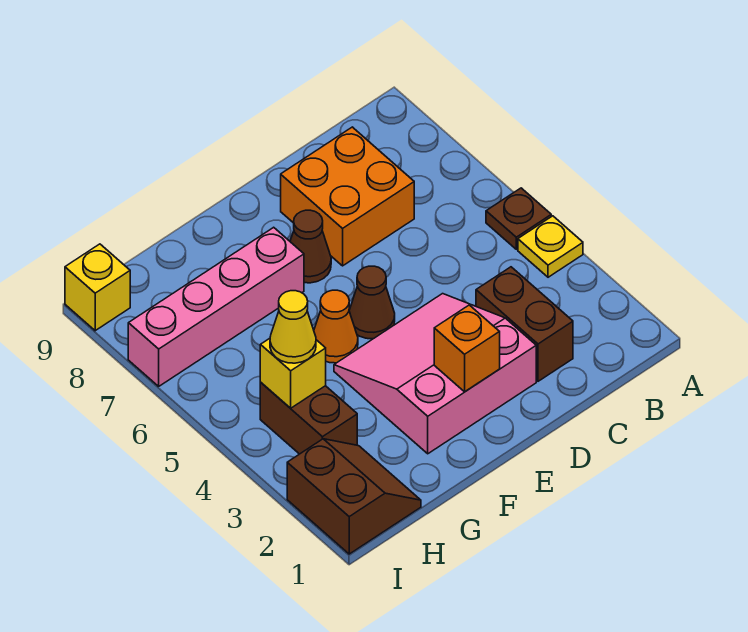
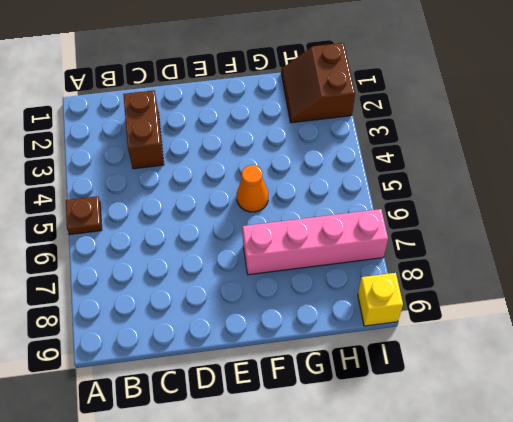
none -> yellow 1x1 plate [518,216,583,277]
none -> orange 2x2 brick [281,127,414,266]
none -> pink 3x3 slope [334,294,536,454]

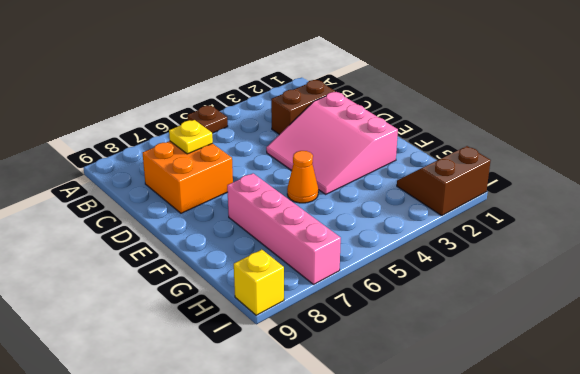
yellow 1x1 plate [169,120,213,154] -> yellow 1x1 plate moved to [518,216,583,277]
none -> brown 1x1 cone [349,266,395,339]
none -> brown 1x1 cone [290,210,331,283]
none -> brown 1x2 brick [260,383,357,454]

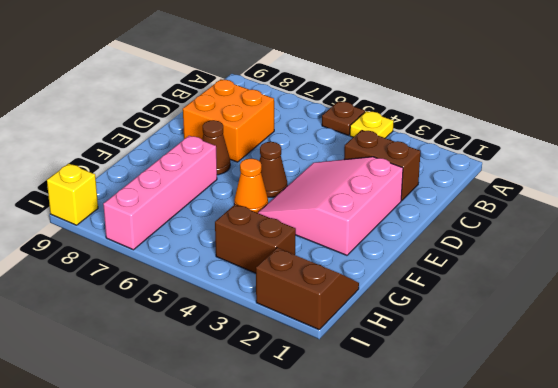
none -> orange 1x1 brick [434,305,500,392]
none -> yellow 1x1 brick [260,338,326,408]
none -> yellow 1x1 cone [270,291,316,363]

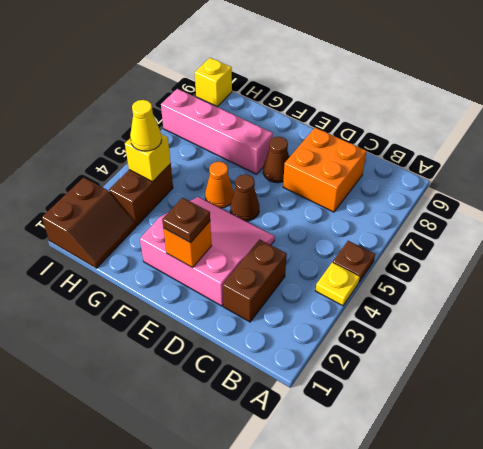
brown 1x1 plate [162,198,210,243] -> none

